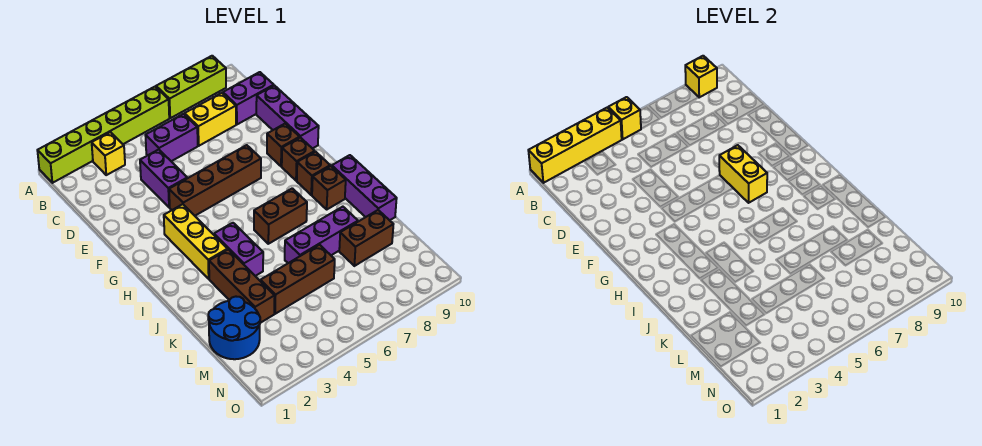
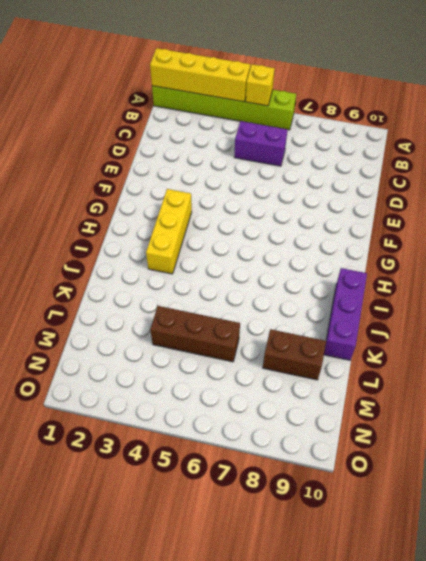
none -> lime 1x3 brick [156,56,226,118]
none -> yellow 1x1 brick [92,132,125,175]
none -> yellow 1x2 brick [185,93,236,146]

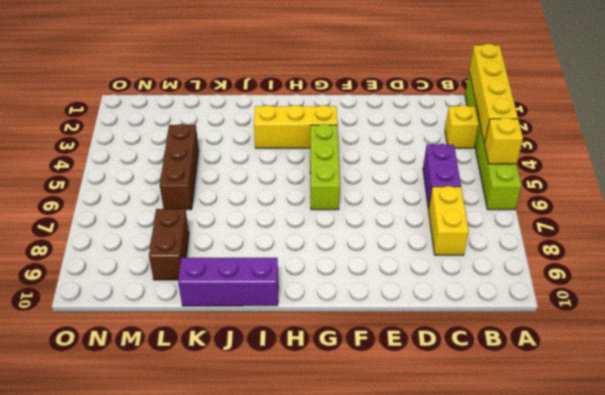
lime 1x3 brick [310,124,340,210] -> lime 1x3 brick moved to [156,56,226,118]
none -> purple 1x2 brick [223,72,274,124]
none -> purple 1x2 brick [140,150,187,207]
none -> purple 1x3 brick [256,85,319,149]

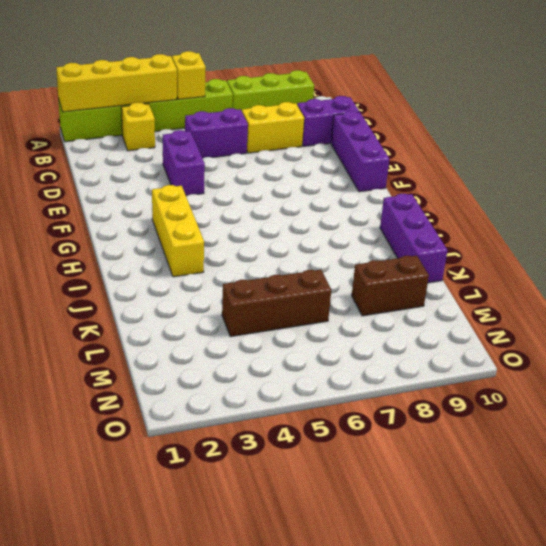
none -> brown 1x4 brick [169,145,261,216]
none -> brown 1x1 brick [267,124,300,166]
none -> brown 1x1 brick [282,138,315,181]

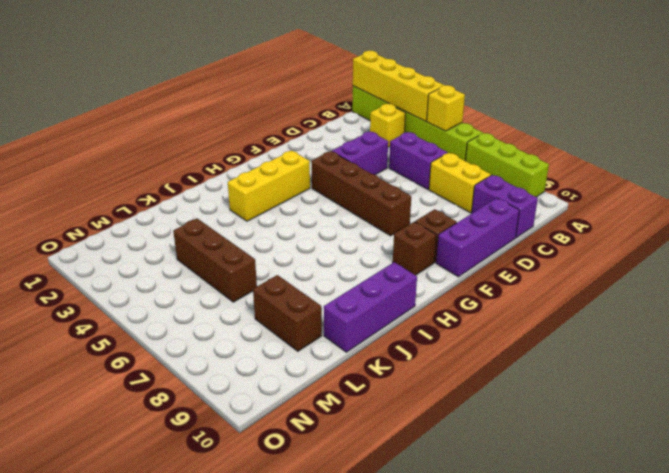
none -> brown 1x1 brick [297,152,330,195]
none -> purple 1x2 brick [214,223,263,276]
none -> brown 1x2 brick [254,188,307,244]

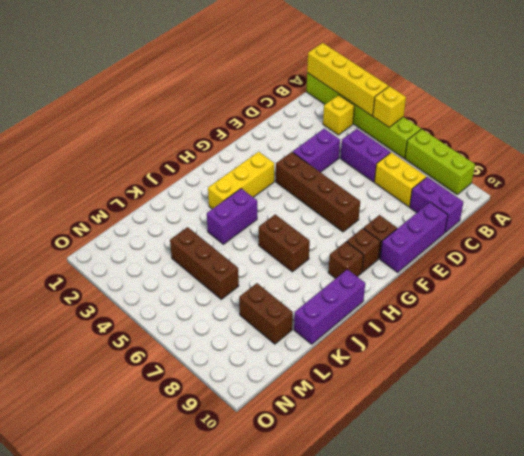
none -> brown 1x1 brick [312,166,346,209]
none -> brown 1x3 brick [209,249,275,323]
none -> purple 1x3 brick [285,207,358,263]

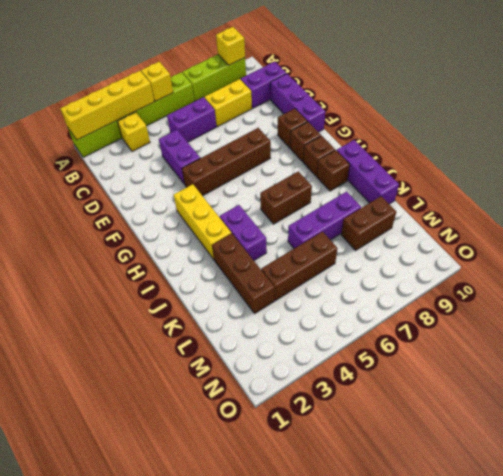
none -> blue 2x2 round brick [208,297,260,359]
none -> yellow 1x2 brick [719,145,767,203]

